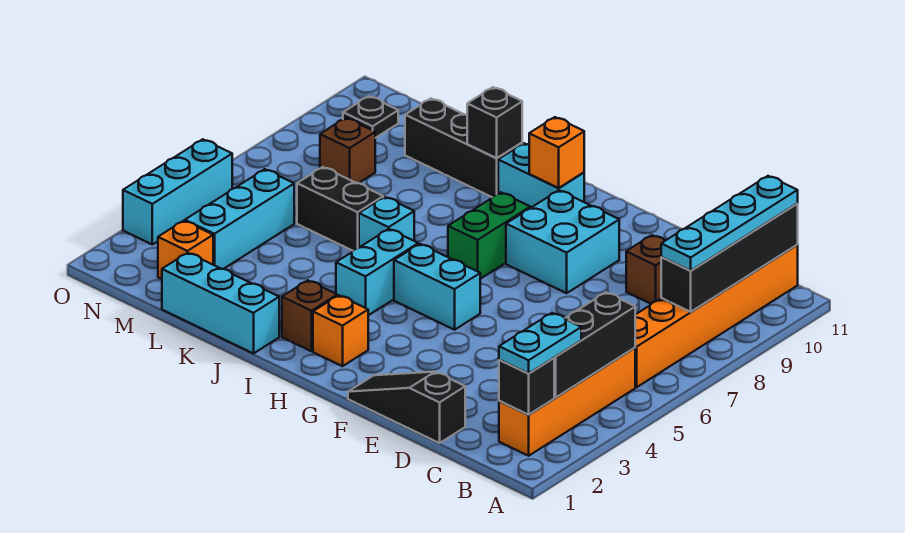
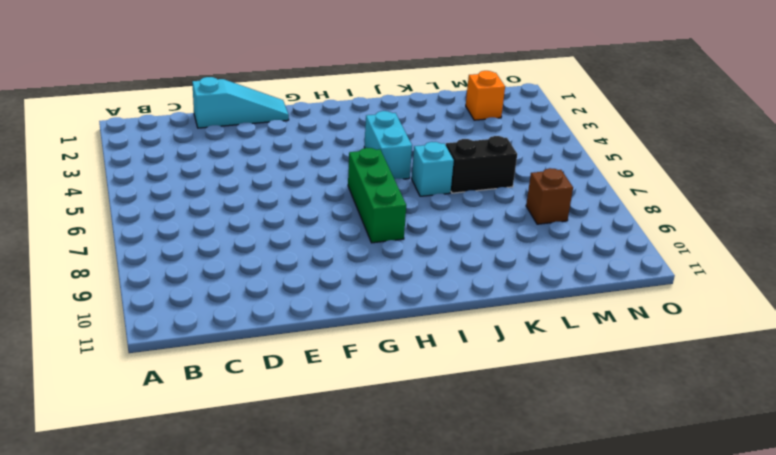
cyan 1x3 slope [192,77,289,128] -> black 1x3 slope [348,372,465,443]
green 1x3 brick [348,148,406,243] -> green 1x2 brick [448,193,530,279]
none -> orange 1x4 brick [499,348,635,456]
none -> orange 1x6 brick [635,245,798,387]
none -> brown 1x1 brick [626,235,665,304]

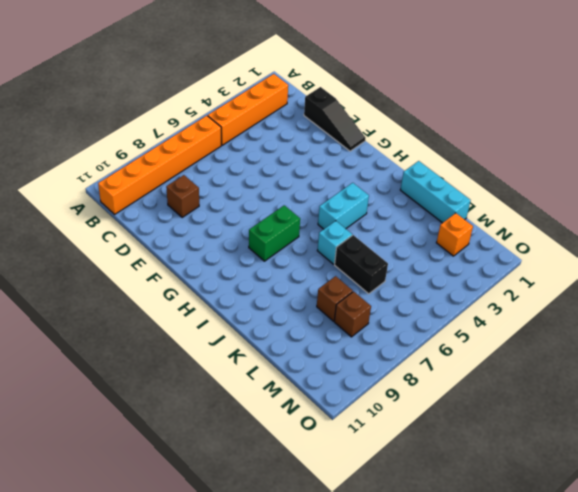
brown 1x1 brick [317,276,353,321] -> brown 1x1 brick moved to [282,280,337,351]
none -> cyan 2x2 brick [506,190,619,293]
none -> cyan 1x2 brick [394,244,480,330]
none -> orange 1x1 brick [313,295,368,366]

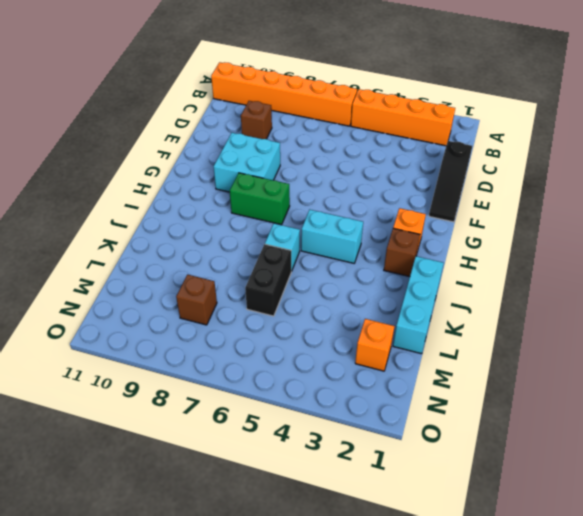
none -> cyan 1x2 brick [394,244,480,330]
none -> cyan 1x2 brick [498,143,584,208]
none -> black 1x3 brick [405,99,522,197]

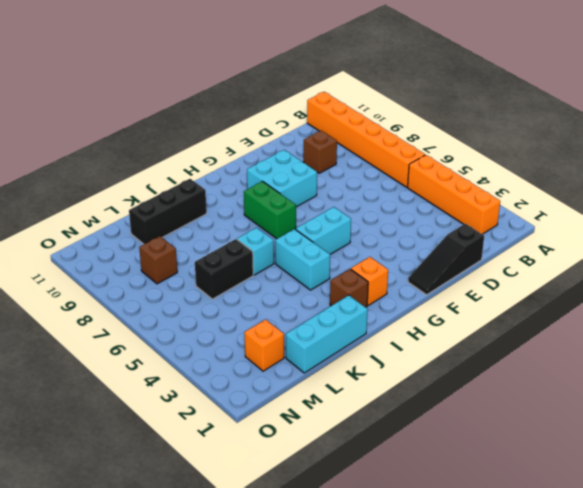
none -> cyan 1x2 brick [498,143,584,208]
none -> cyan 1x3 brick [185,169,294,269]
none -> black 1x1 plate [343,96,398,138]

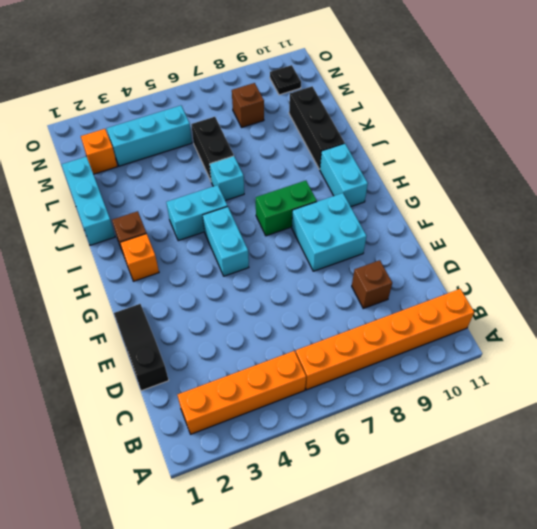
none -> cyan 1x3 brick [123,139,232,245]
none -> black 1x1 brick [499,358,554,415]
none -> black 1x3 brick [554,292,635,398]

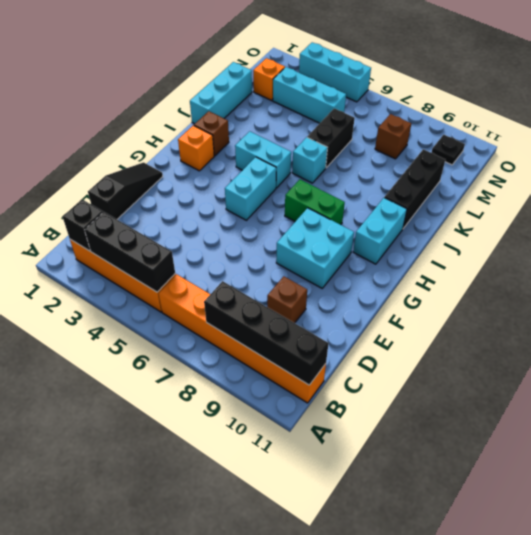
none -> orange 1x1 brick [529,117,584,188]
none -> black 1x1 brick [467,87,522,158]
none -> cyan 1x2 plate [499,313,581,374]

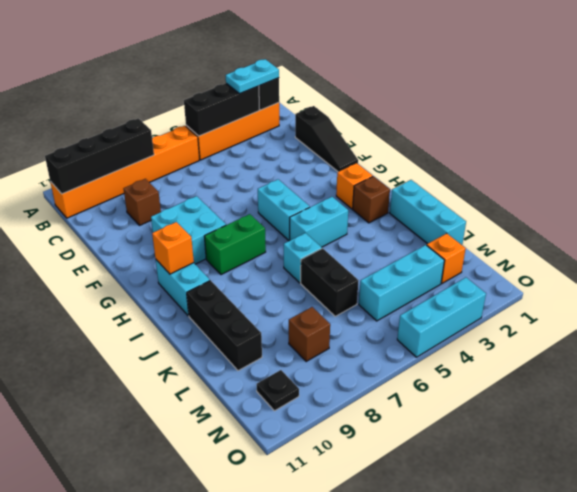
none -> black 1x1 brick [467,87,522,158]
none -> cyan 1x4 plate [661,176,798,271]

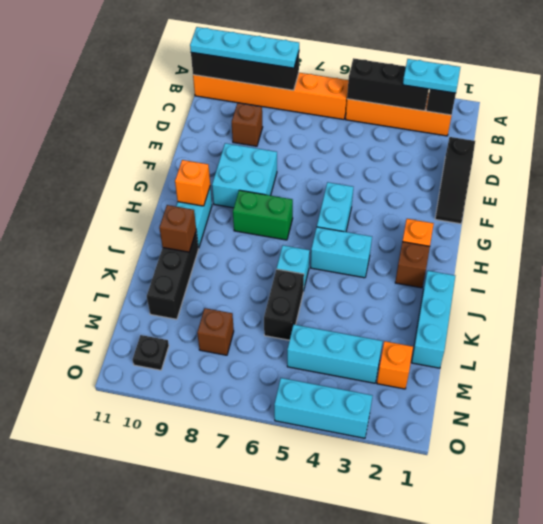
brown 1x1 brick [159,205,196,252] -> black 1x1 brick [467,87,522,158]

